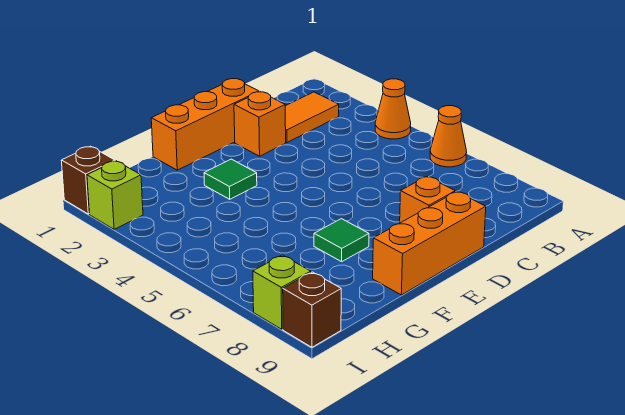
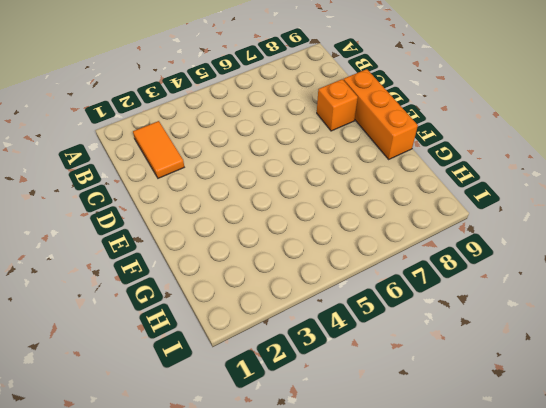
none -> orange 1x1 cone [375,79,411,139]
none -> orange 1x1 cone [430,106,467,167]
none -> orange 1x3 brick [151,79,259,170]

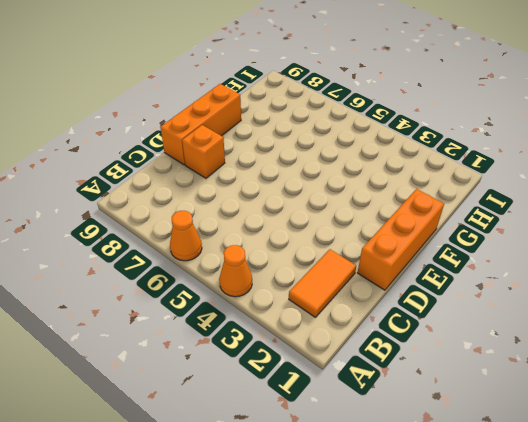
none -> orange 1x1 brick [234,92,286,156]
none -> green 1x1 tile [204,159,257,199]
none -> green 1x1 tile [314,219,369,262]

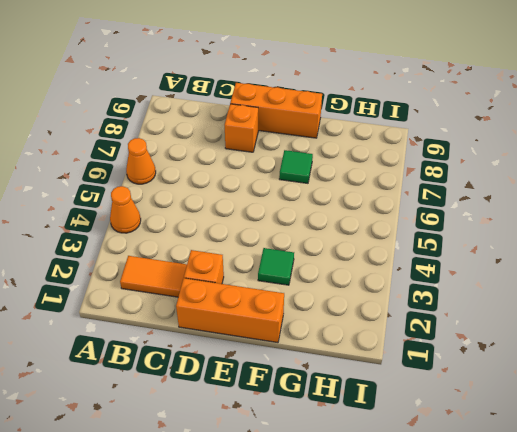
none -> brown 1x1 brick [61,146,115,214]
none -> lime 1x1 brick [87,161,143,229]
none -> lime 1x1 brick [253,255,311,329]

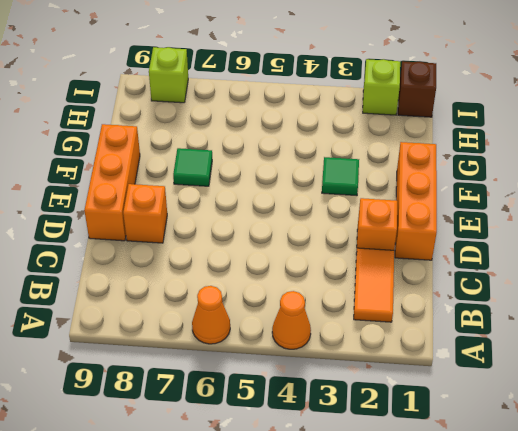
none -> brown 1x1 brick [283,272,341,347]

